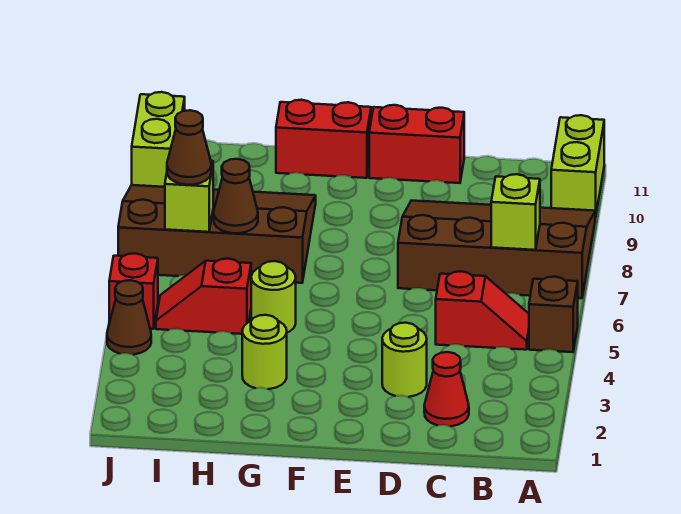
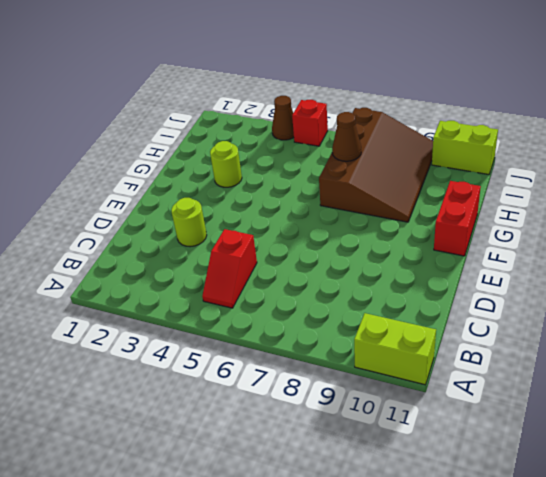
none -> brown 1x1 brick [529,277,578,352]
none -> brown 3x4 slope [398,201,595,298]
none -> red 1x1 cone [424,352,469,426]

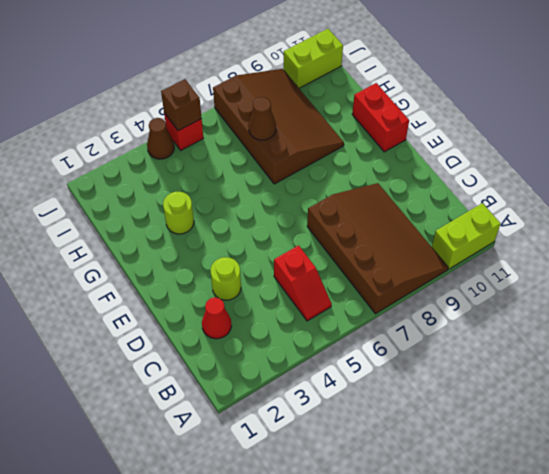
brown 1x1 brick [161,79,202,131] -> brown 1x1 brick moved to [529,277,578,352]
none -> red 1x2 brick [369,105,464,183]
none -> lime 1x1 round brick [251,261,296,333]
none -> red 1x2 slope [156,259,251,334]

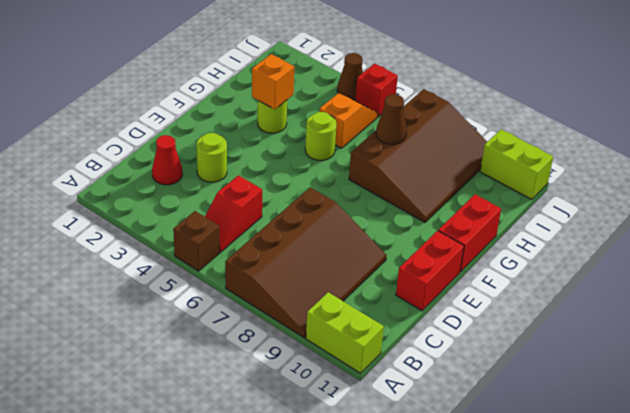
orange 1x1 brick [252,54,294,109] -> none
orange 1x2 slope [320,93,378,148] -> red 1x2 slope [156,259,251,334]
none -> lime 1x1 brick [491,174,540,250]
none -> lime 1x1 brick [165,161,213,232]
none -> brown 1x1 cone [167,110,211,185]

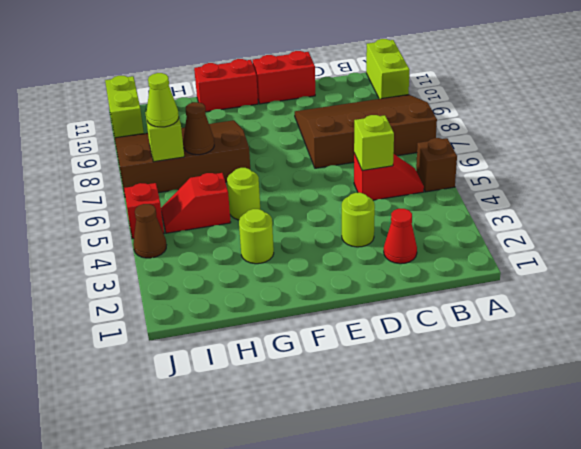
lime 1x1 brick [354,115,394,171] -> lime 1x1 brick moved to [491,174,540,250]
lime 1x1 cone [146,73,179,127] -> brown 1x1 cone [167,110,211,185]

